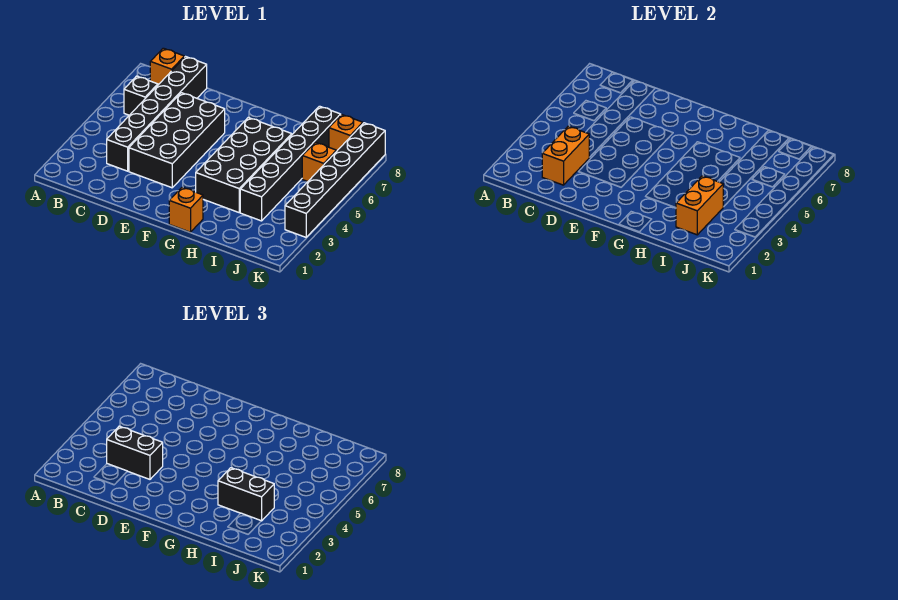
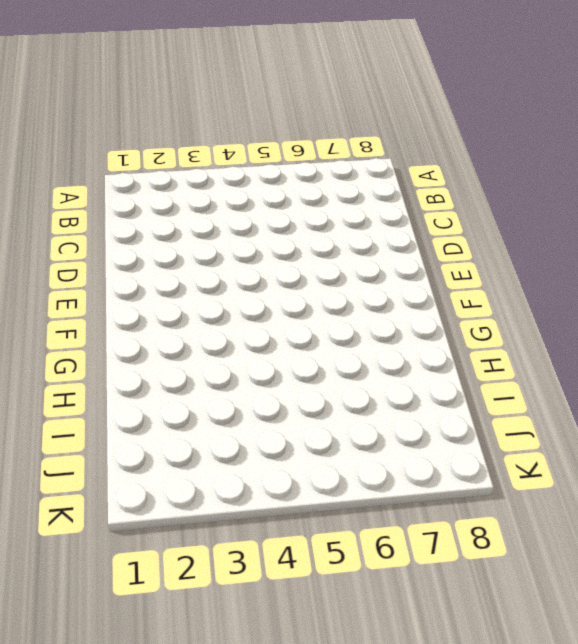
none -> black 1x1 brick [124,76,158,115]
none -> orange 1x1 brick [150,48,184,85]
none -> black 1x6 brick [107,57,207,171]

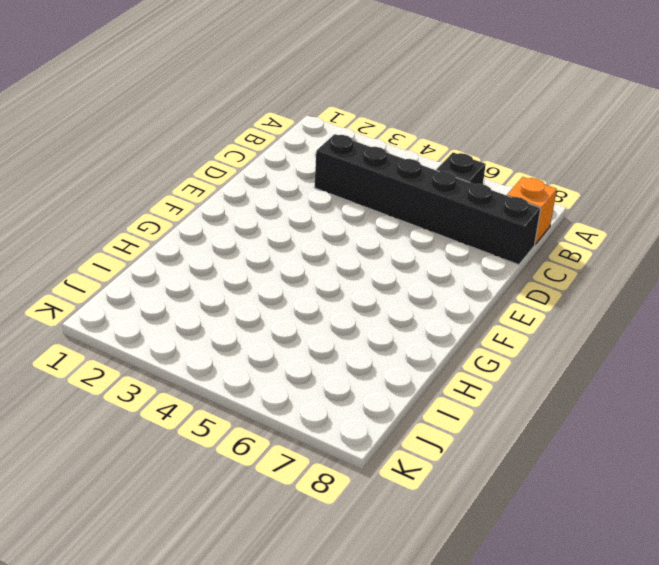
none -> black 2x4 brick [129,93,225,188]
none -> orange 1x1 brick [169,187,203,232]
none -> black 2x4 brick [196,118,292,212]

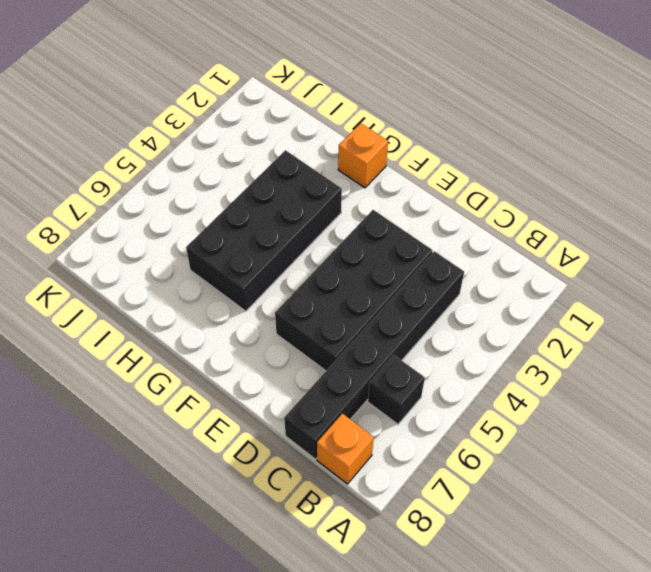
none -> black 1x6 brick [240,106,341,221]
none -> orange 1x1 brick [302,142,336,181]
none -> orange 1x1 brick [329,115,363,152]

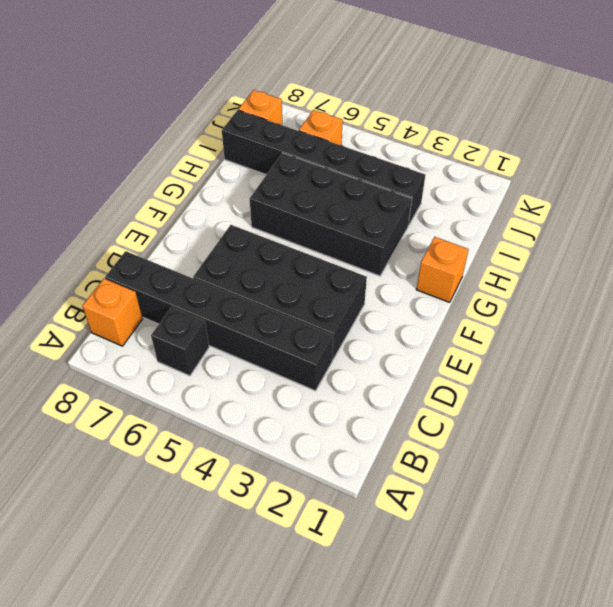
none -> black 1x6 brick [285,123,385,237]
none -> orange 1x2 brick [542,126,589,185]
none -> orange 1x2 brick [676,176,723,235]

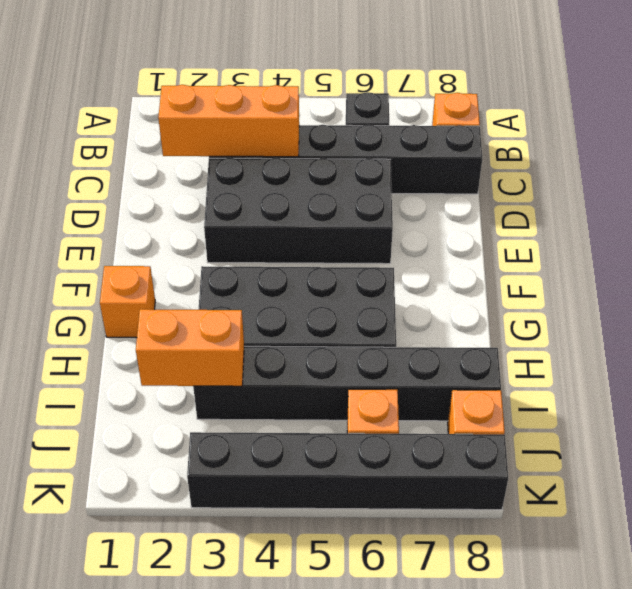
orange 1x3 brick [158,85,299,157] -> orange 1x2 brick [542,126,589,185]
none -> black 1x2 brick [107,426,163,479]
none -> black 1x2 brick [218,468,274,521]

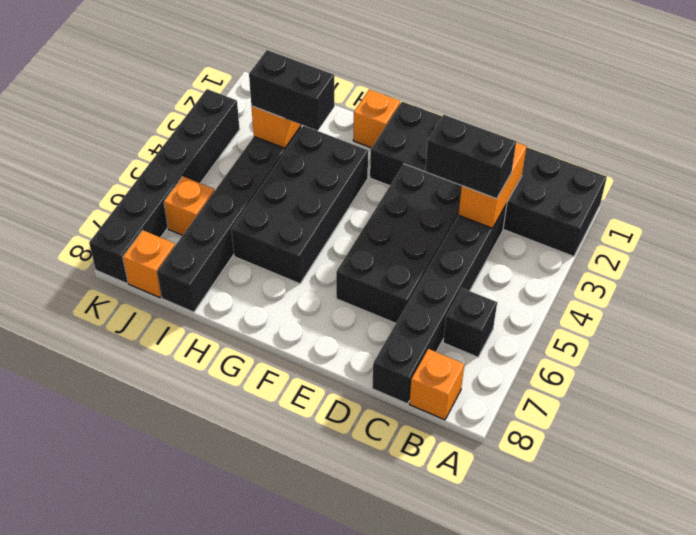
black 2x6 brick [370,102,607,257] -> none

